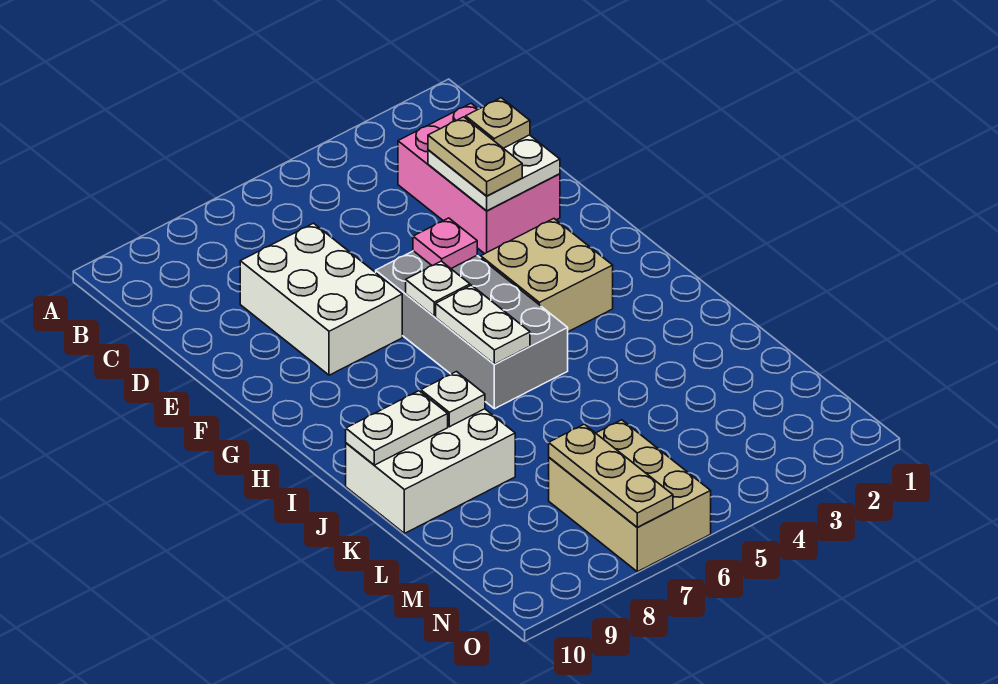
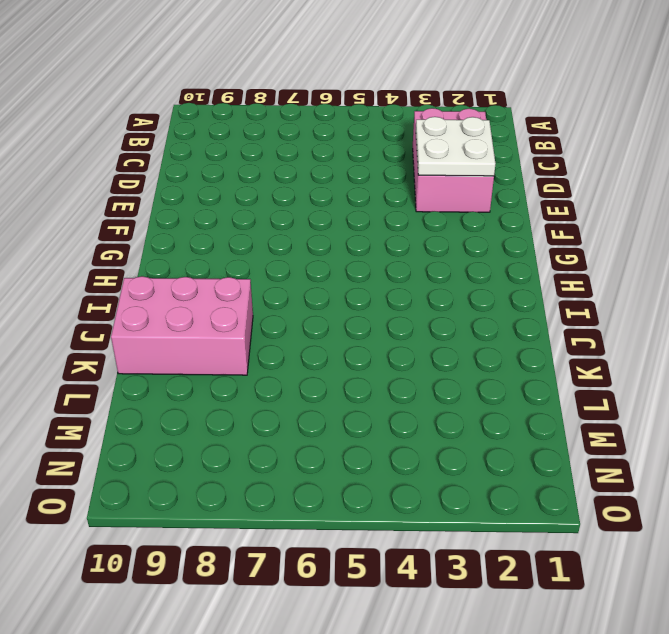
pink 2x3 brick [111,276,253,375] -> white 2x3 brick [346,409,515,533]
none -> white 2x3 brick [240,223,402,375]
none -> grey 2x4 brick [376,251,568,409]
none -> tan 2x2 brick [481,219,613,332]

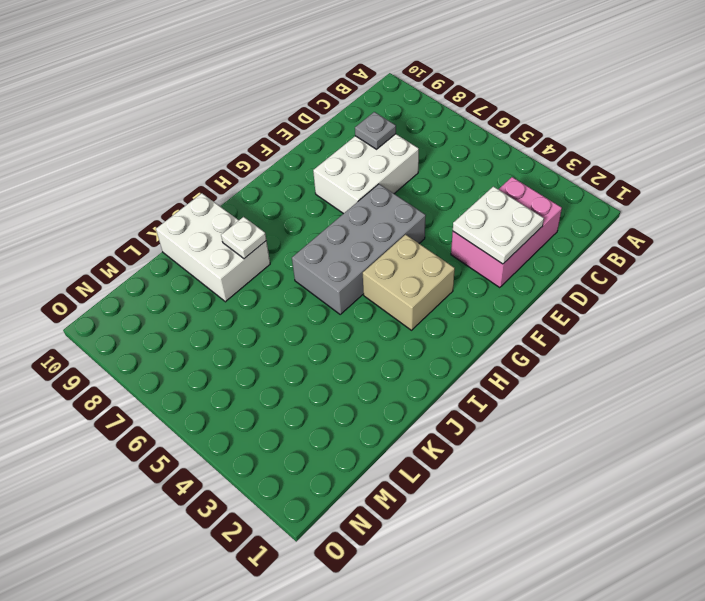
grey 1x1 plate [355,112,396,149] -> none
none -> tan 2x3 brick [549,420,711,572]
none -> pink 1x1 plate [413,218,477,268]
none -> white 1x1 plate [406,261,470,316]

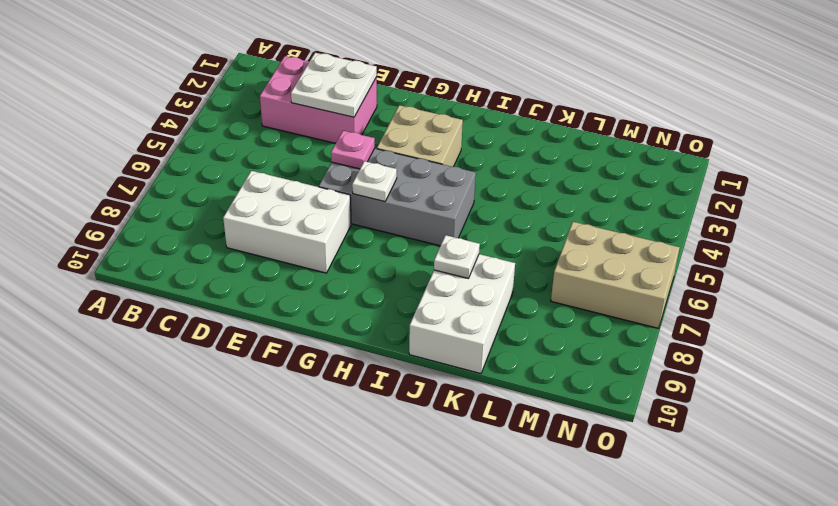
none -> white 1x2 plate [436,285,530,364]
none -> white 1x2 plate [346,391,448,465]
none -> tan 1x3 plate [549,424,673,527]

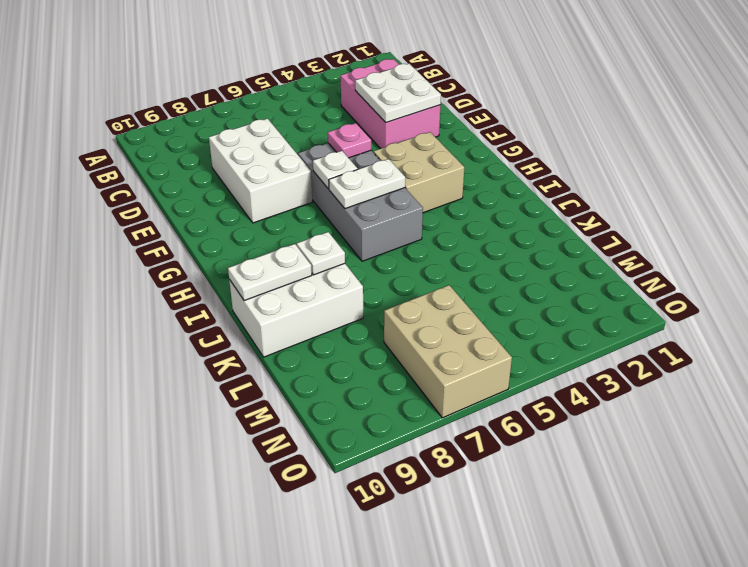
white 1x2 plate [329,159,405,209] -> white 1x2 plate turned to [436,285,530,364]
none -> tan 1x3 plate [549,424,673,527]
none -> tan 1x1 plate [466,98,530,148]
none -> tan 1x2 plate [428,117,522,196]

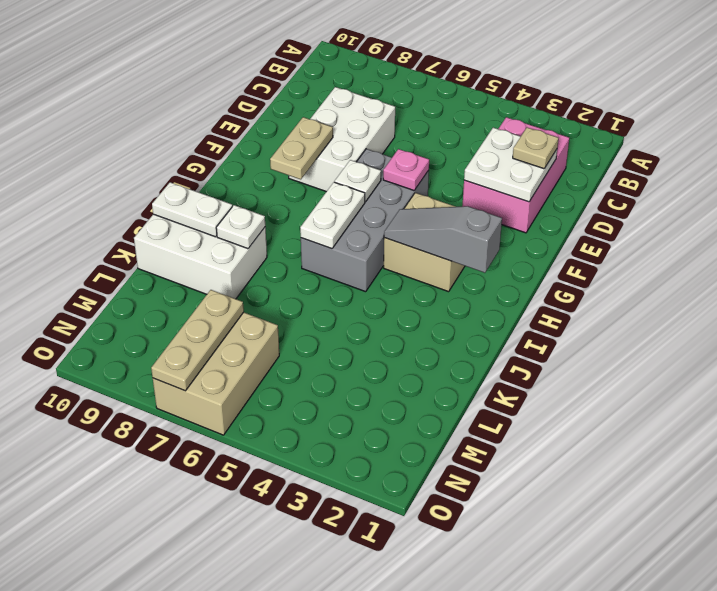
tan 1x2 plate [270,117,333,179] -> tan 1x2 plate moved to [428,117,522,196]
grey 1x3 slope [384,206,502,273] -> none

